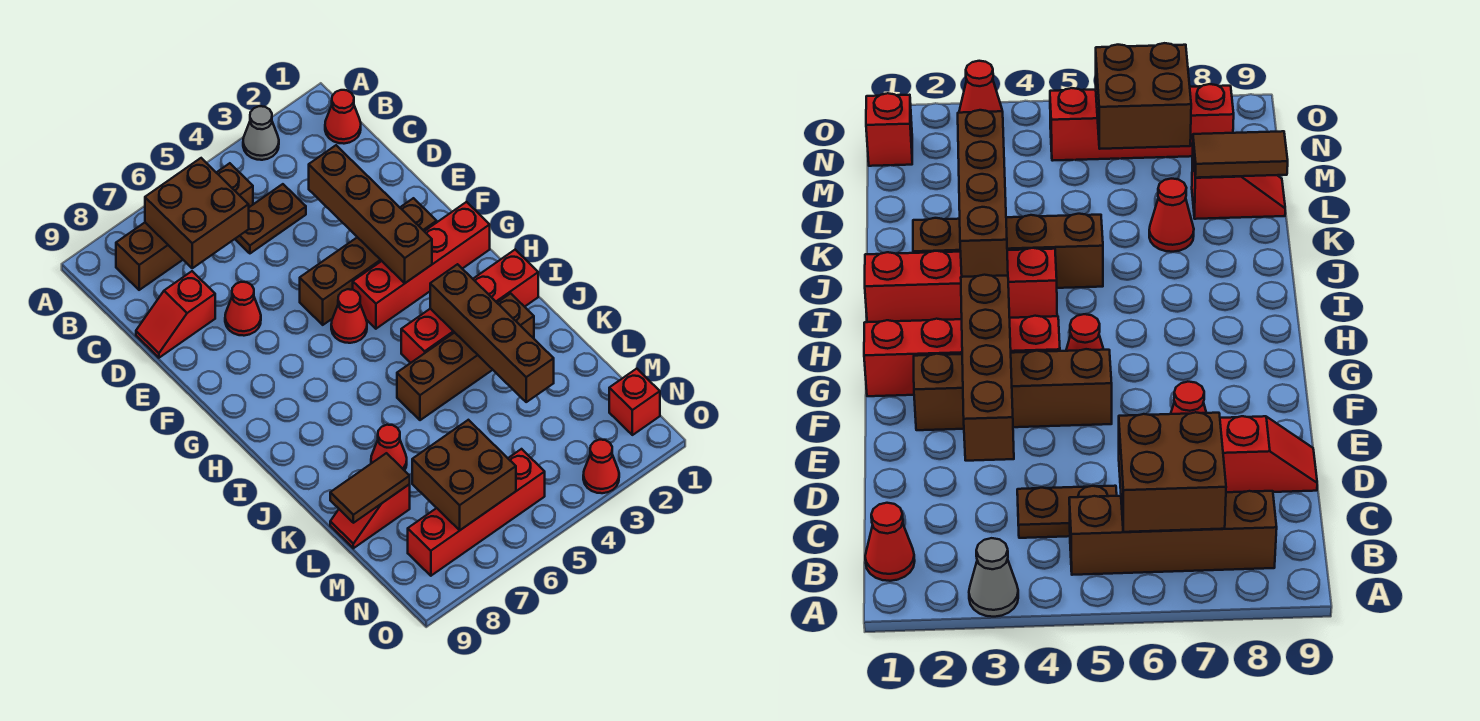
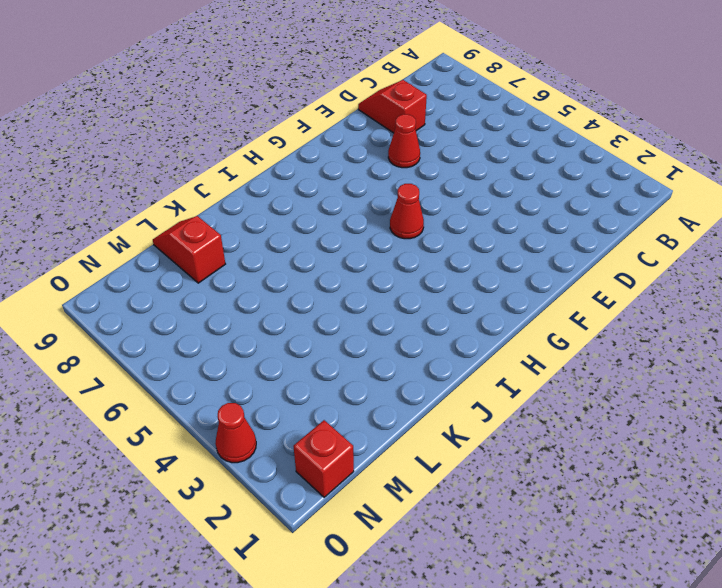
none -> grey 1x1 cone [243,106,279,160]
none -> red 1x1 cone [325,90,361,144]
none -> brown 1x4 brick [116,163,253,290]

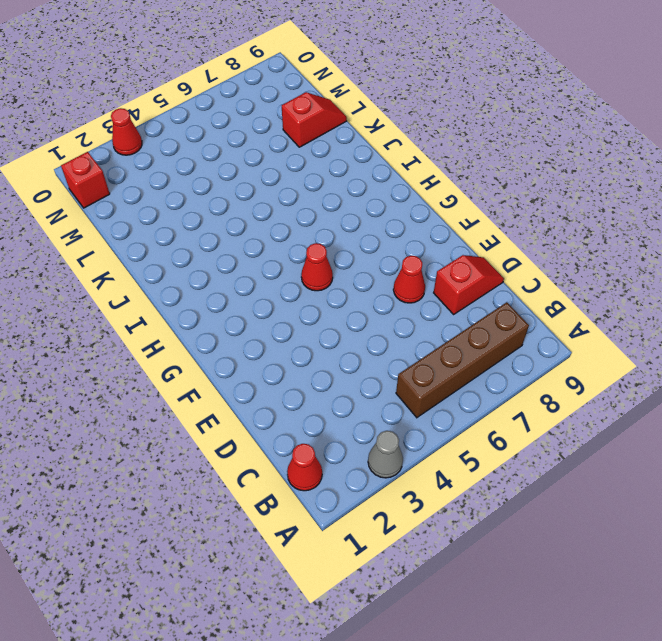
none -> brown 1x2 plate [235,184,306,253]
none -> brown 1x4 brick [300,198,437,325]
none -> red 1x4 brick [353,202,490,329]

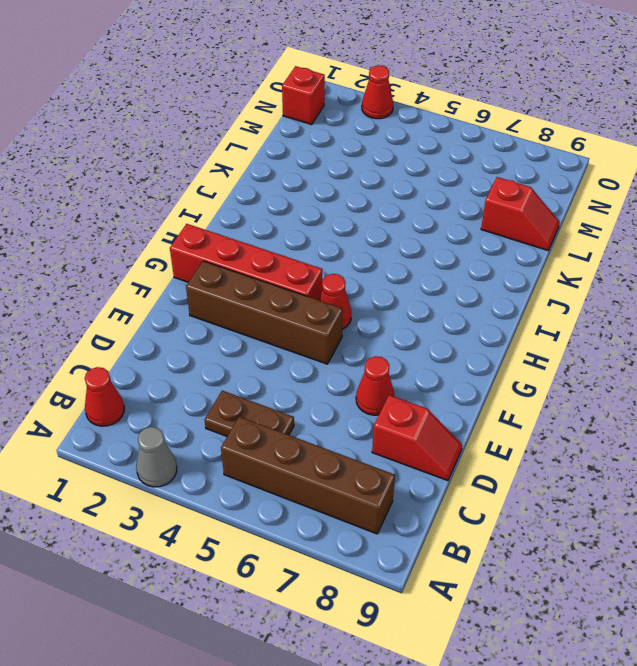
none -> red 1x4 brick [401,250,538,363]
none -> brown 1x4 brick [397,293,534,420]
none -> red 1x1 cone [371,425,407,471]

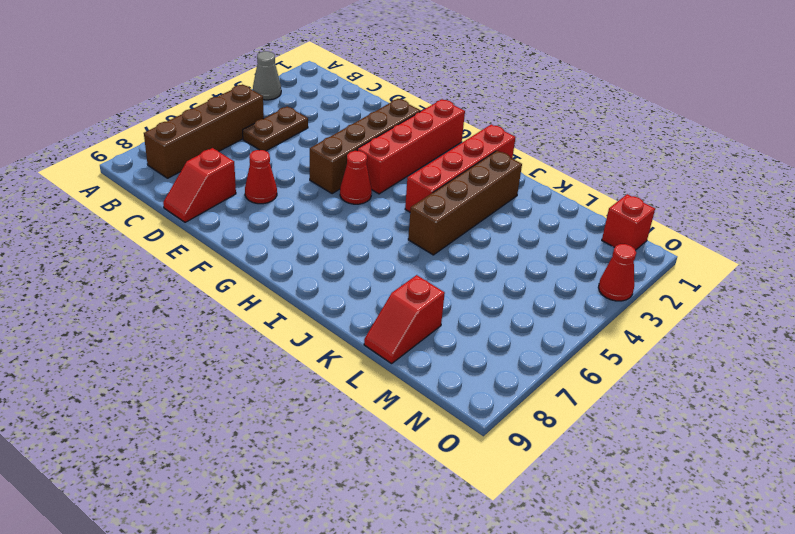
none -> red 1x1 cone [325,90,361,144]
none -> red 1x1 cone [371,425,407,471]
none -> red 1x4 brick [408,449,545,576]

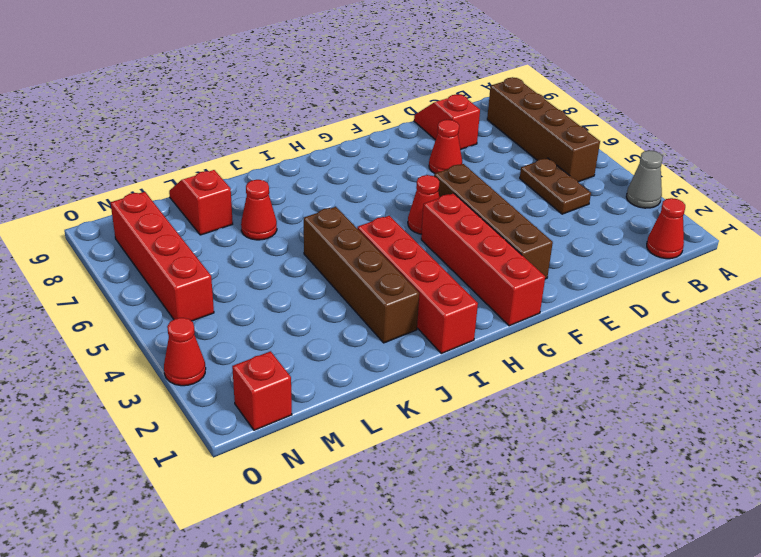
none -> brown 2x2 brick [145,158,249,268]
none -> brown 1x4 brick [309,145,432,283]
none -> brown 1x4 brick [430,264,554,402]

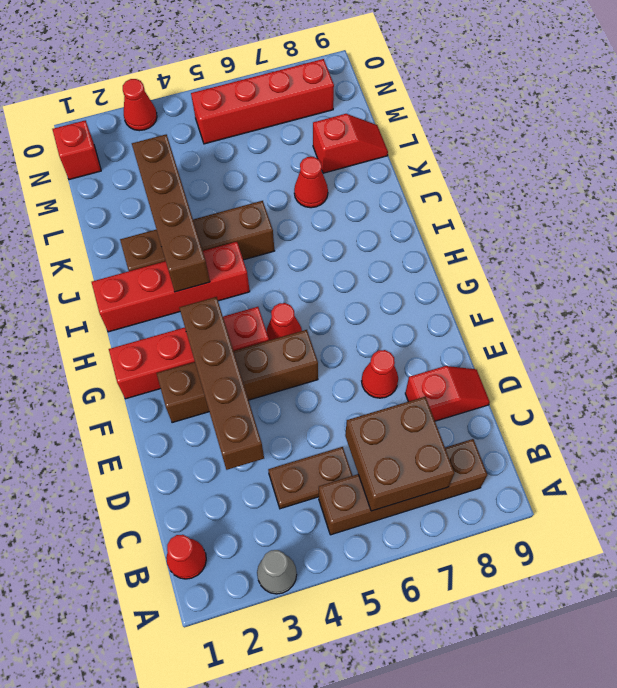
none -> brown 1x2 tile [330,453,410,523]
none -> brown 2x2 brick [412,420,516,530]

